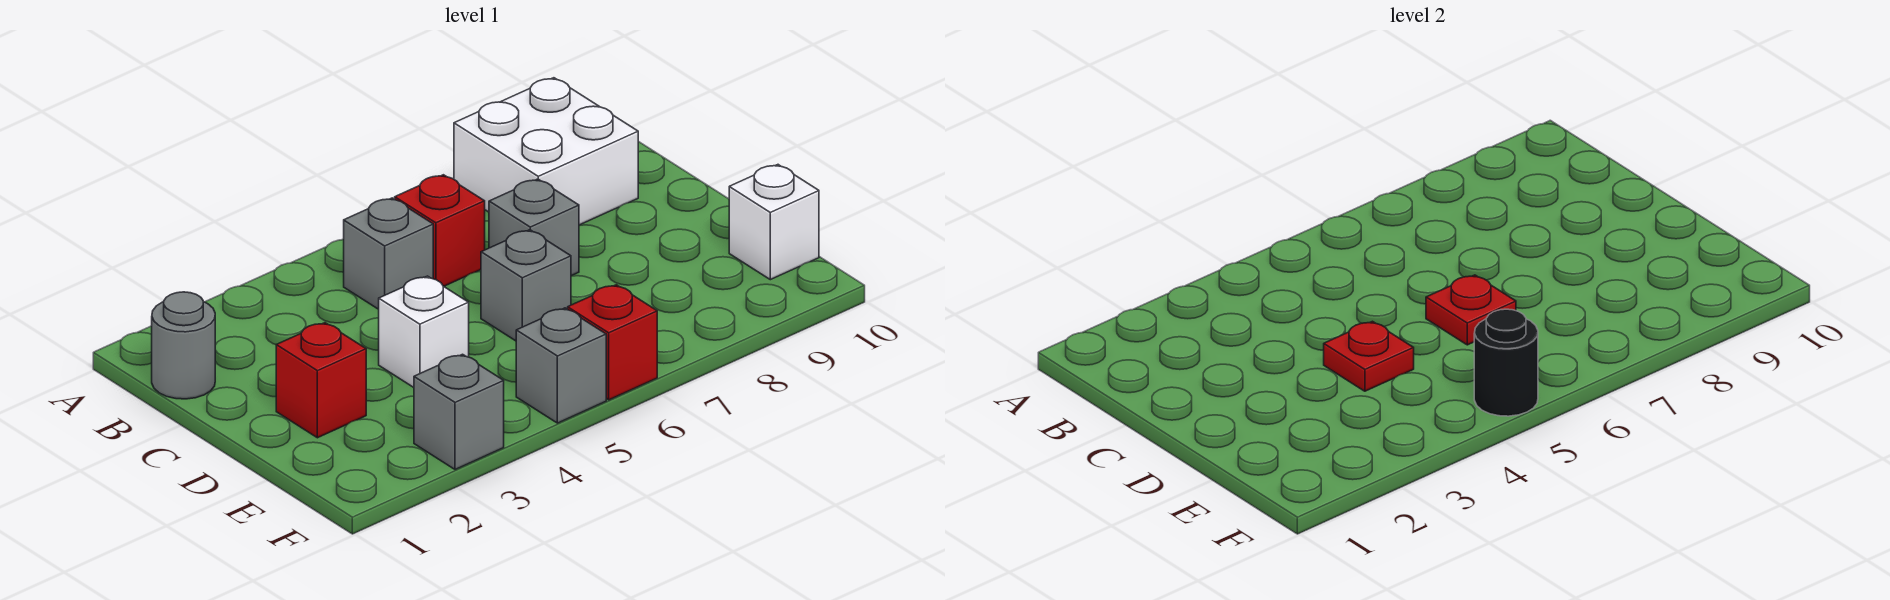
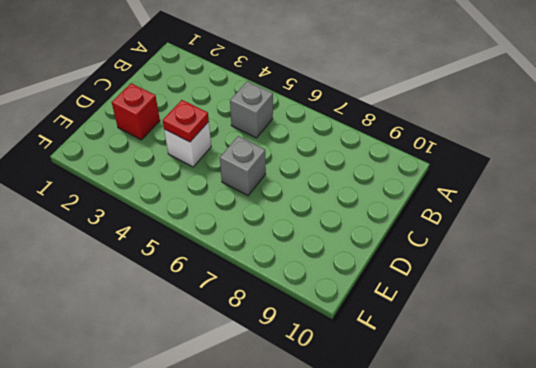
none -> white 2x2 brick [454,78,638,225]
none -> grey 1x1 round brick [152,292,215,399]
none -> red 1x1 brick [395,175,485,286]

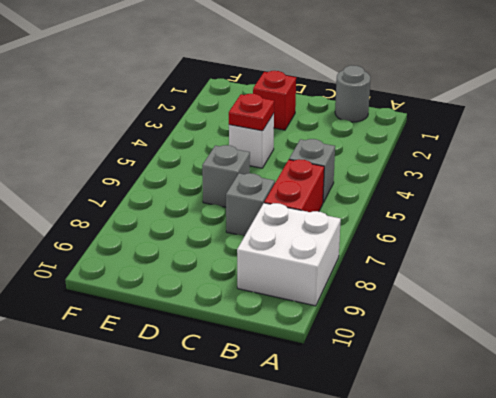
red 1x2 brick [264,159,324,212] -> red 1x1 brick [395,175,485,286]
none -> white 1x1 brick [729,165,819,280]
none -> grey 1x1 brick [414,354,504,470]
none -> grey 1x1 brick [516,308,606,423]

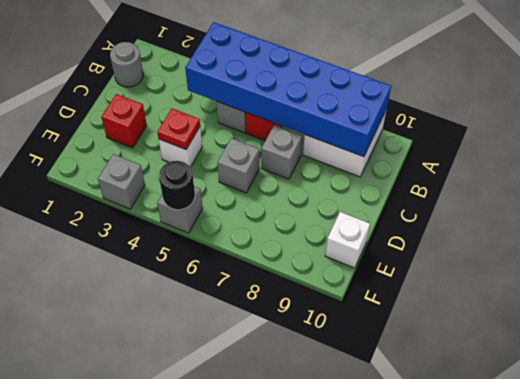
blue 2x6 brick [185,22,391,157] -> none
none -> red 1x1 brick [568,285,657,400]
none -> red 1x1 plate [1426,275,1516,345]

